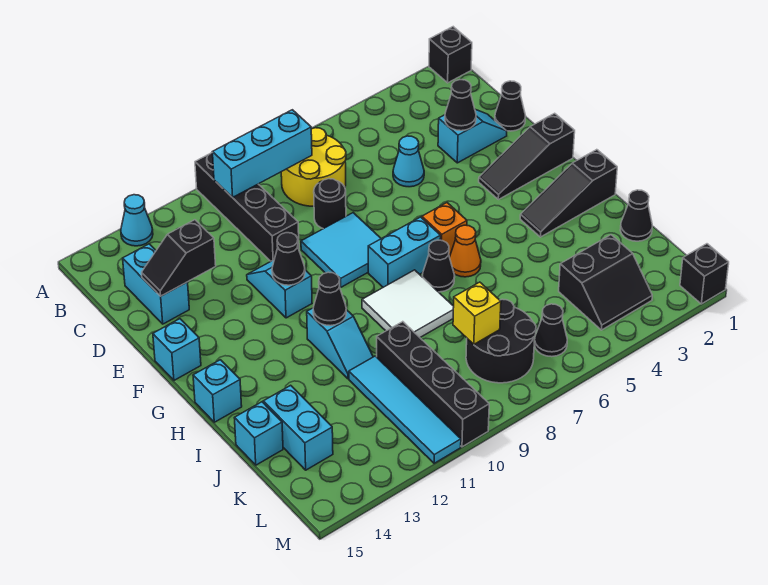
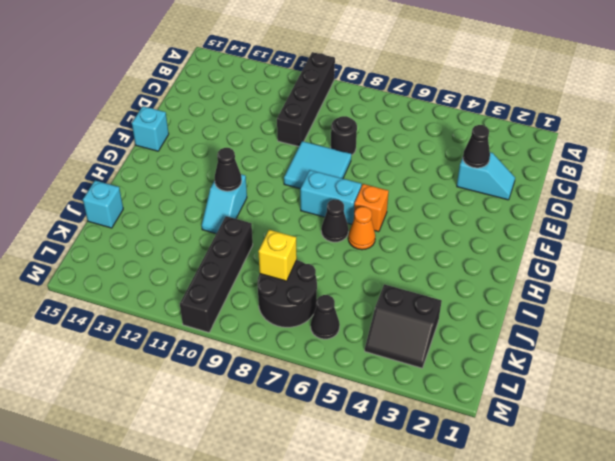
none -> black 1x1 brick [429,27,472,83]
none -> cyan 1x1 cone [121,195,153,246]
none -> yellow 2x2 round brick [281,128,346,206]
none -> cyan 1x2 brick [123,244,189,324]

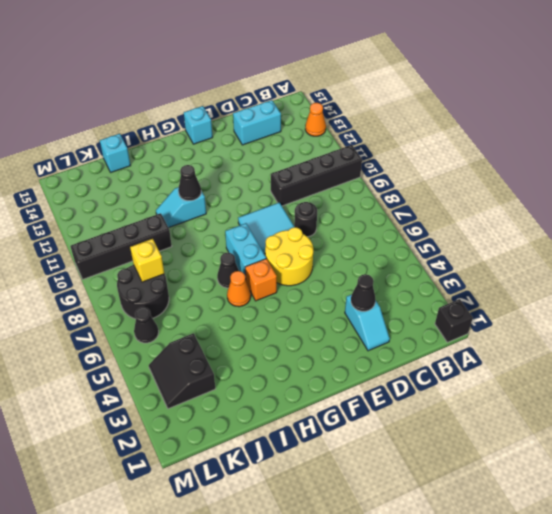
orange 1x1 cone [305,103,326,136] -> cyan 1x1 cone [121,195,153,246]
yellow 2x2 round brick [265,227,313,286] -> yellow 2x2 round brick moved to [281,128,346,206]
none -> black 1x1 cone [495,81,525,131]
none -> cyan 1x1 cone [393,136,424,187]
none -> cyan 1x2 slope [247,260,312,318]
none -> black 1x3 slope [479,113,575,200]

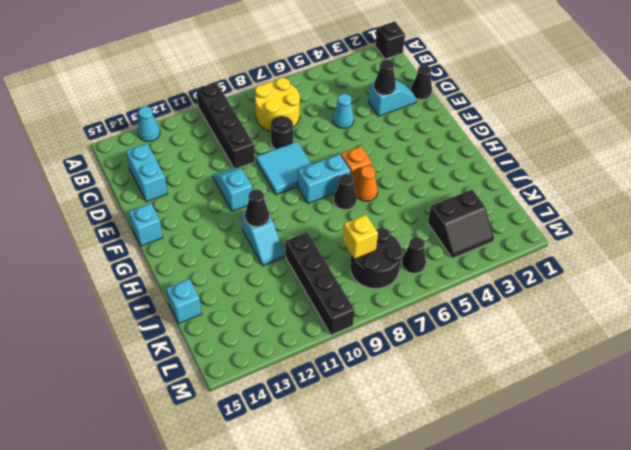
none -> black 1x3 slope [479,113,575,200]
none -> black 1x3 slope [520,150,617,237]
none -> white 2x2 tile [362,270,454,337]
none -> cyan 1x1 brick [193,360,242,422]

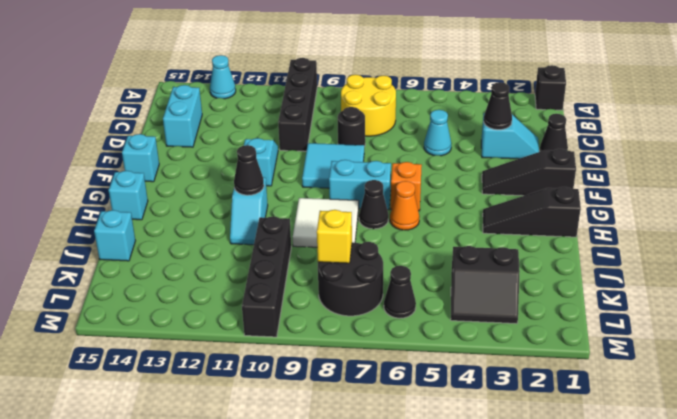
none -> black 1x1 cone [620,190,652,241]
none -> cyan 1x4 tile [349,356,461,463]
none -> cyan 1x2 brick [263,385,333,470]
none -> black 1x1 brick [680,244,729,304]

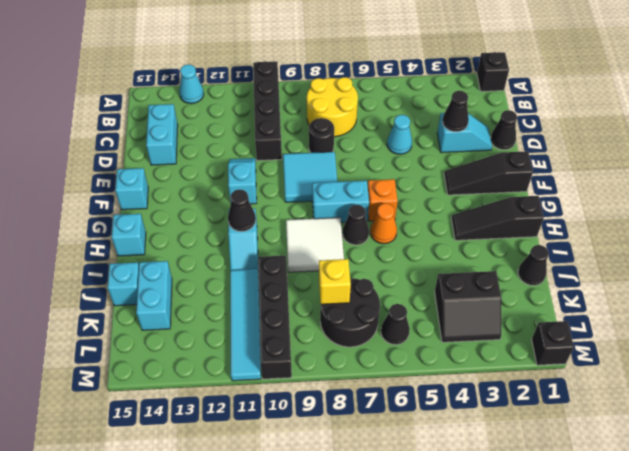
none -> cyan 1x3 brick [212,110,312,198]
none -> black 1x2 slope [142,220,216,296]
none -> black 1x1 cone [272,233,305,285]

